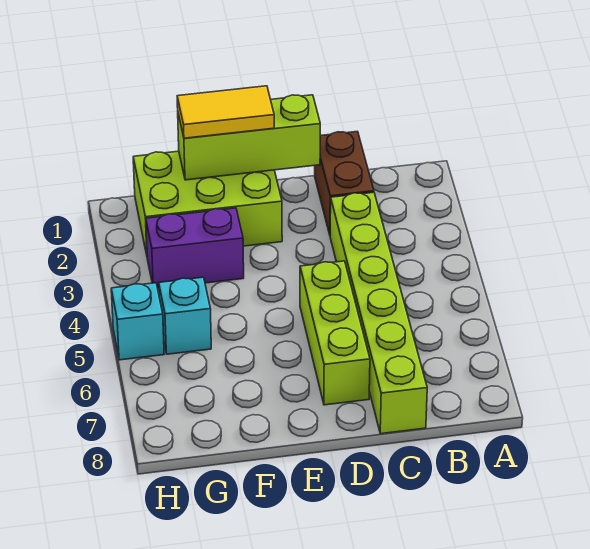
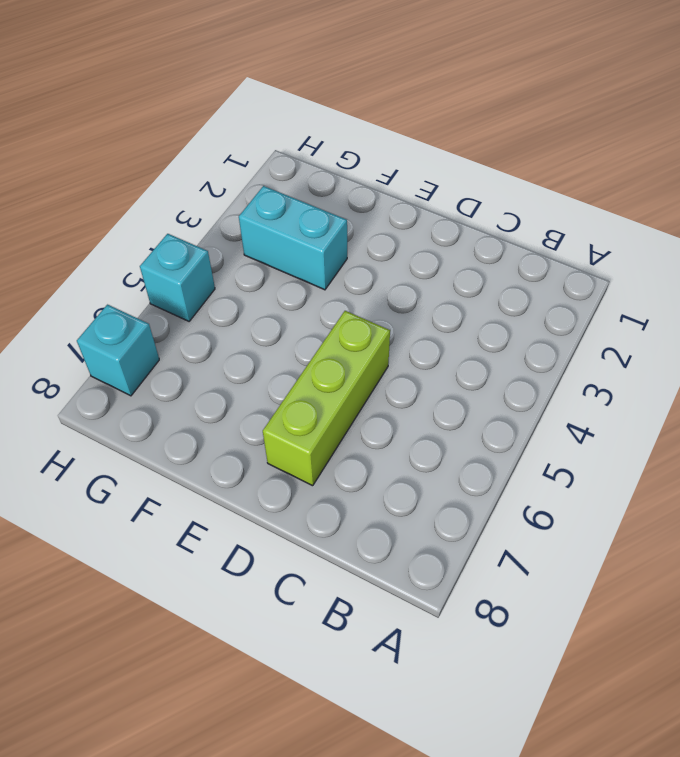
cyan 1x2 brick [239,186,347,290] -> purple 1x2 brick [146,208,244,288]
cyan 1x1 brick [77,305,159,396] -> cyan 1x1 brick moved to [159,277,211,354]
none -> brown 1x2 brick [315,131,374,235]
none -> lime 1x6 brick [330,192,427,434]

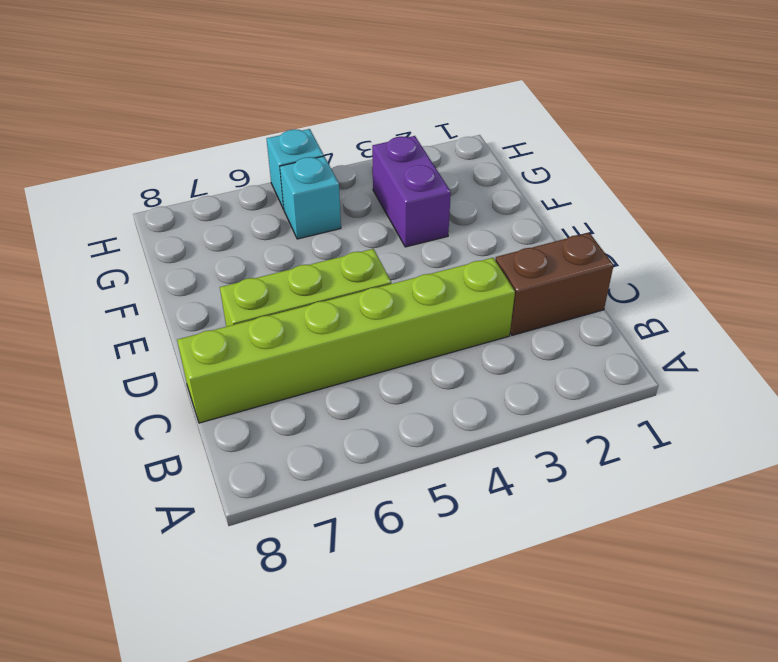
none -> lime 2x3 brick [133,151,282,255]
none -> lime 1x3 brick [178,95,320,180]

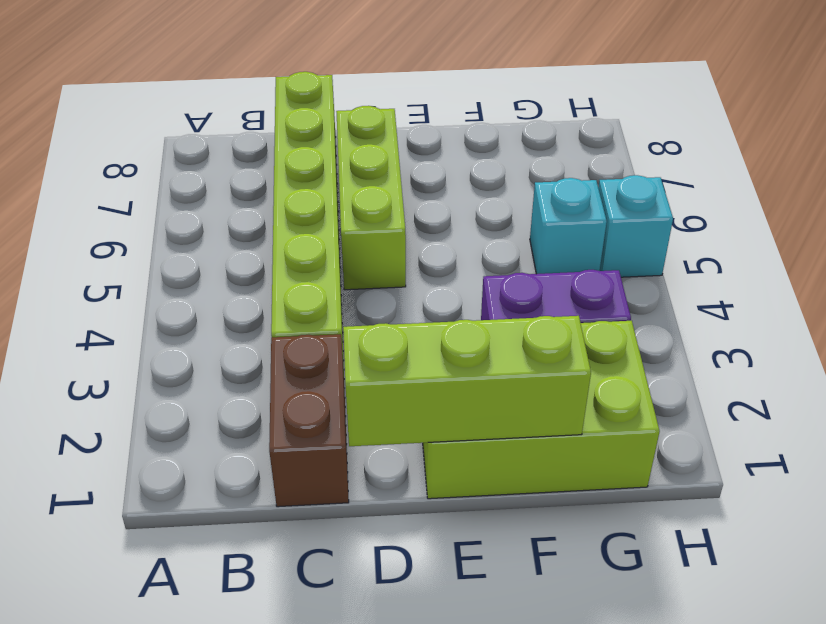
none -> yellow 1x2 tile [177,86,274,138]

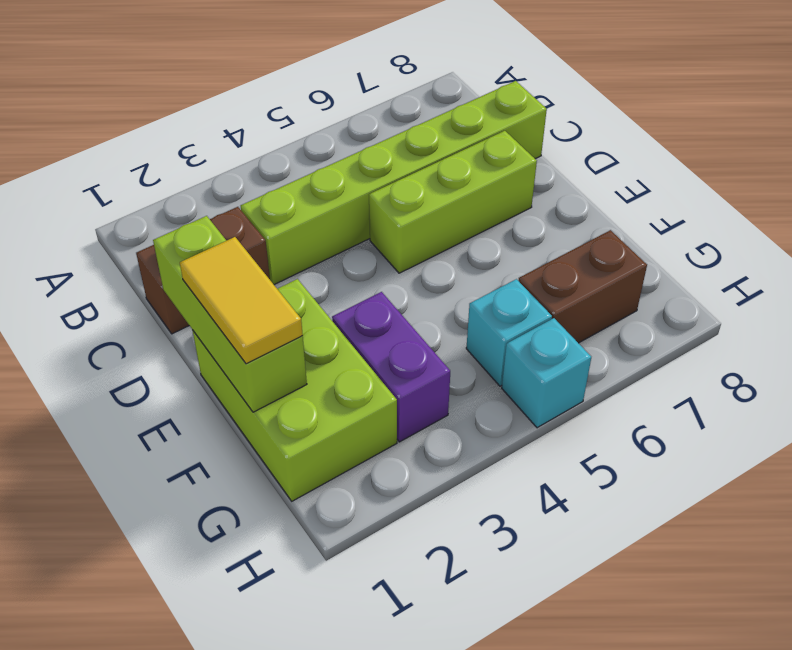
brown 1x2 brick [518,230,647,343] -> none

